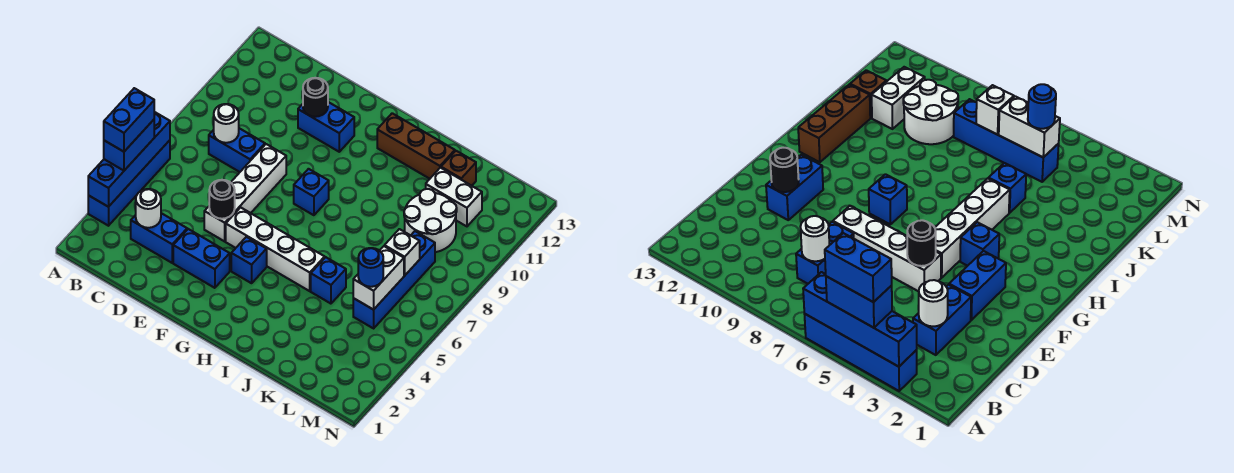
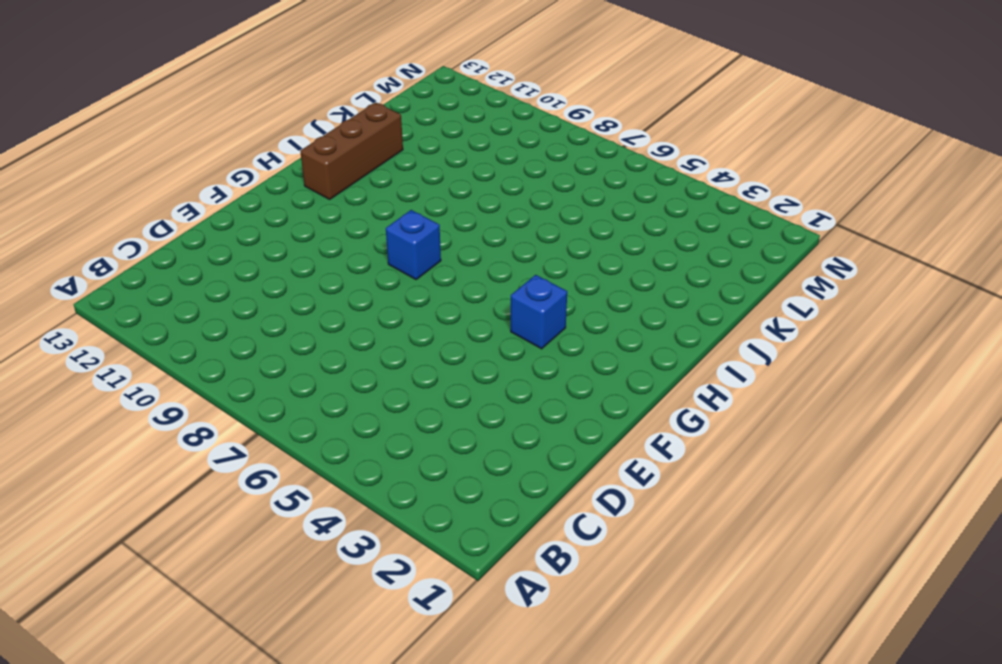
none -> blue 1x4 brick [88,140,170,226]
none -> blue 1x2 brick [131,213,187,263]
none -> blue 1x2 brick [209,128,265,172]

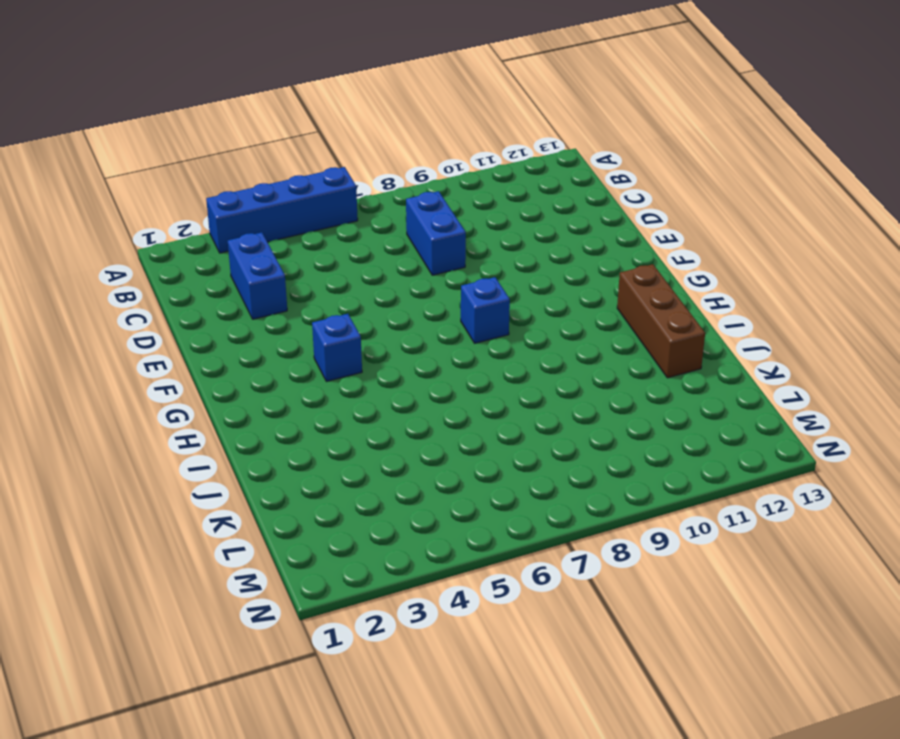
none -> blue 1x2 brick [173,229,230,288]
none -> white 1x4 brick [204,144,286,241]
none -> blue 1x2 brick [298,102,354,152]

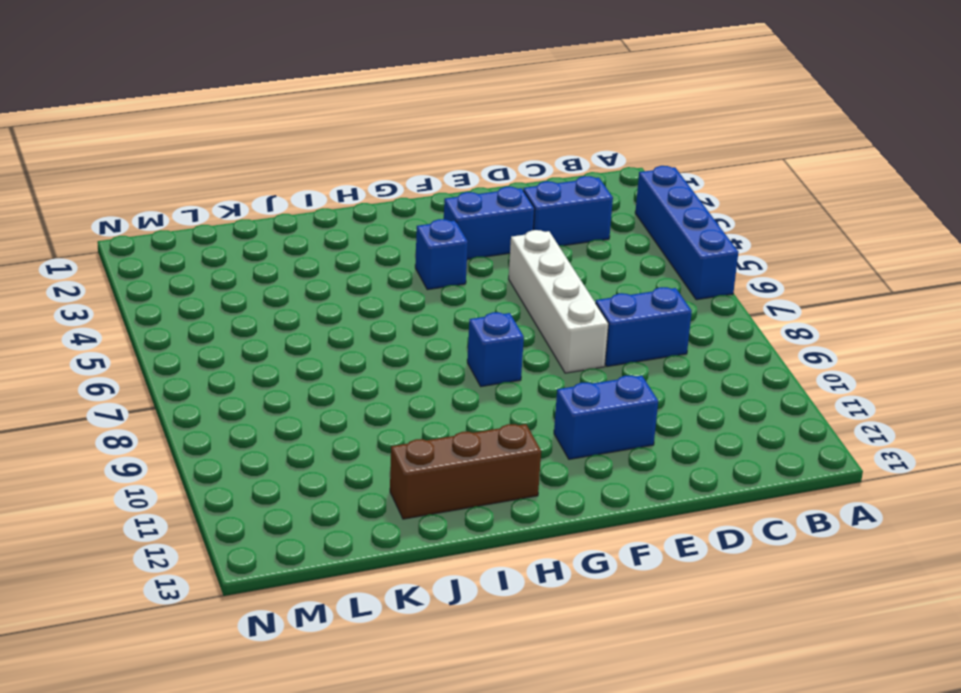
none -> white 1x4 brick [226,207,325,291]
none -> blue 1x1 brick [311,257,346,304]
none -> white 2x2 round brick [404,189,457,252]

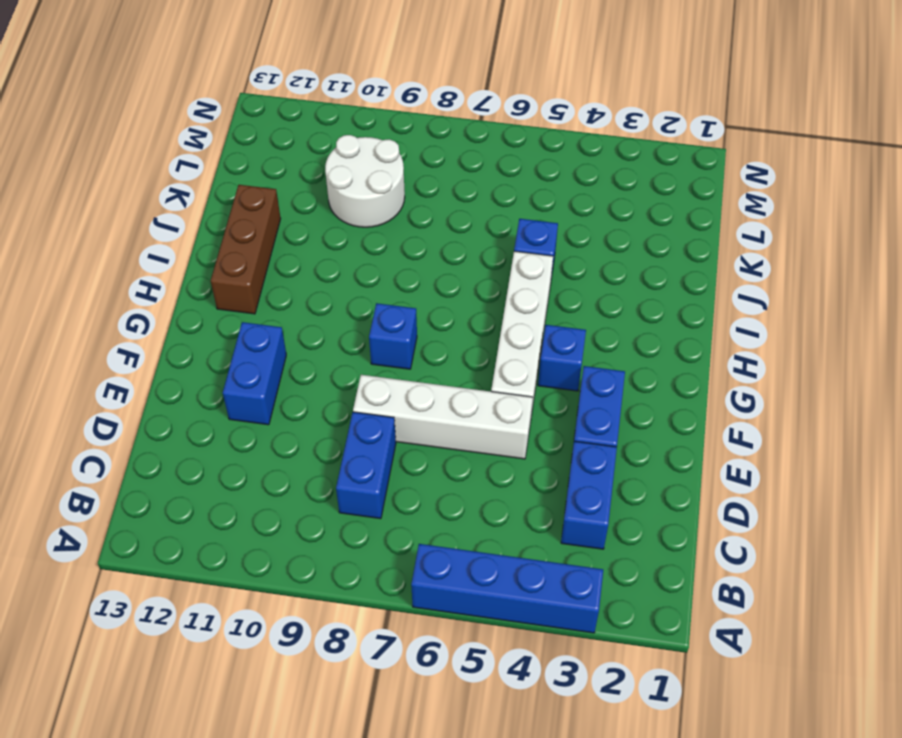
none -> white 1x2 brick [426,168,482,226]
none -> brown 1x1 brick [441,151,476,186]
none -> blue 1x4 brick [353,231,435,328]

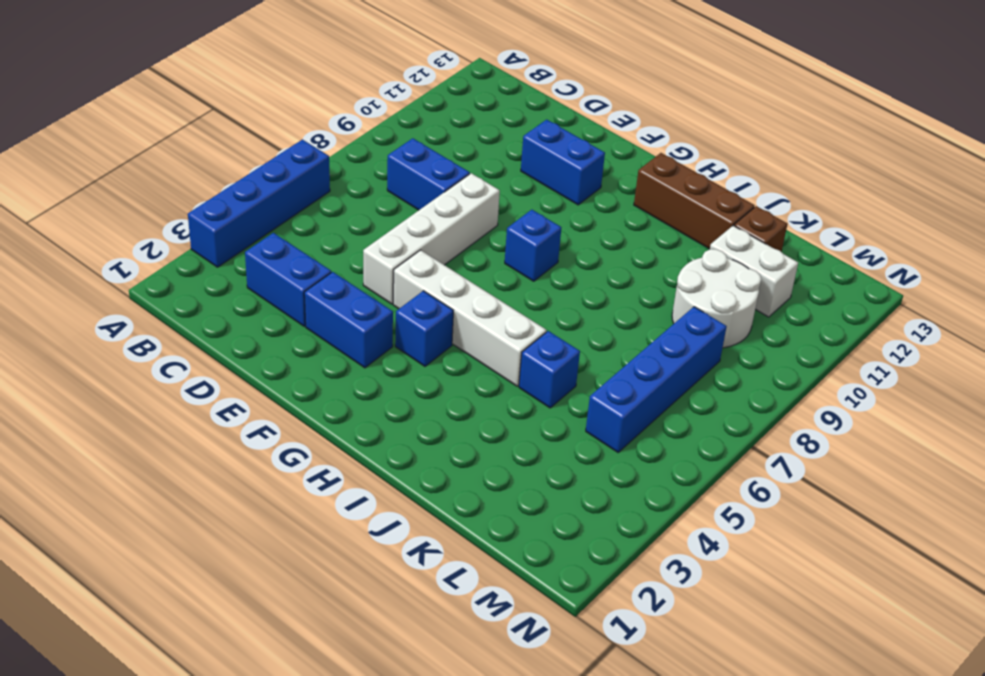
none -> blue 1x4 brick [88,112,170,207]
none -> white 1x1 round brick [136,189,161,228]
none -> white 1x1 round brick [214,104,239,143]

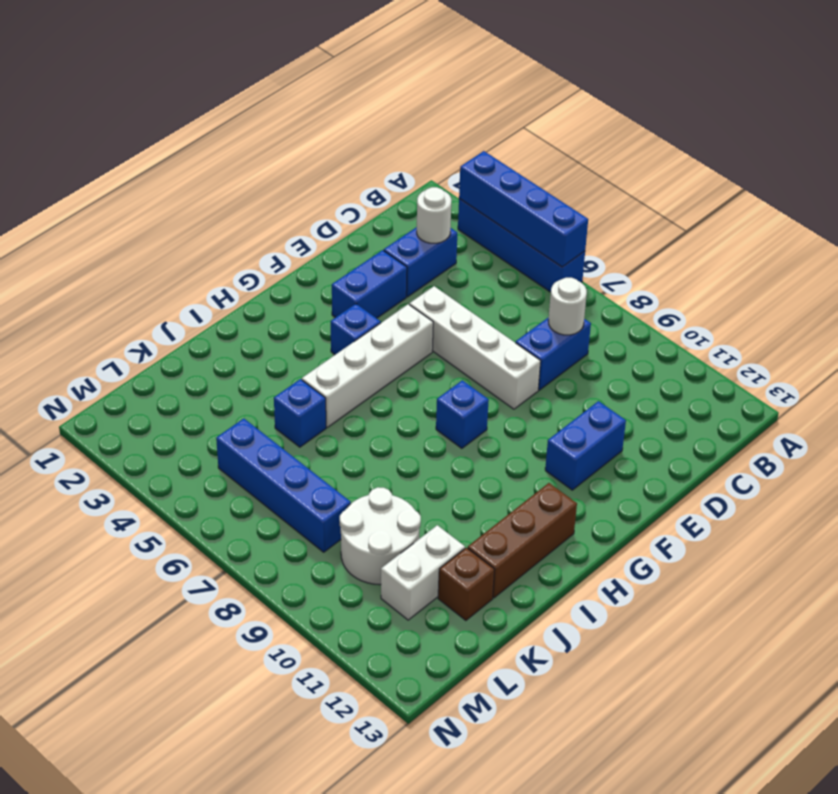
none -> black 1x1 round brick [209,180,235,219]
none -> black 1x1 round brick [303,78,328,117]
none -> white 1x2 brick [353,246,404,310]

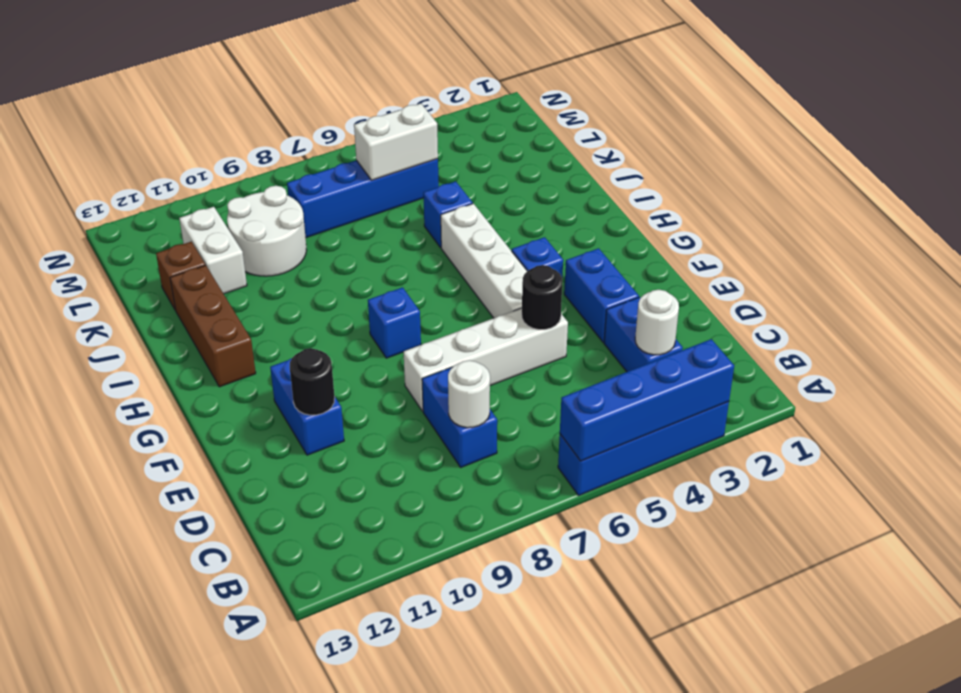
none -> white 1x1 brick [385,229,420,275]
none -> blue 1x2 brick [104,120,154,171]
none -> blue 1x1 round brick [358,248,383,287]

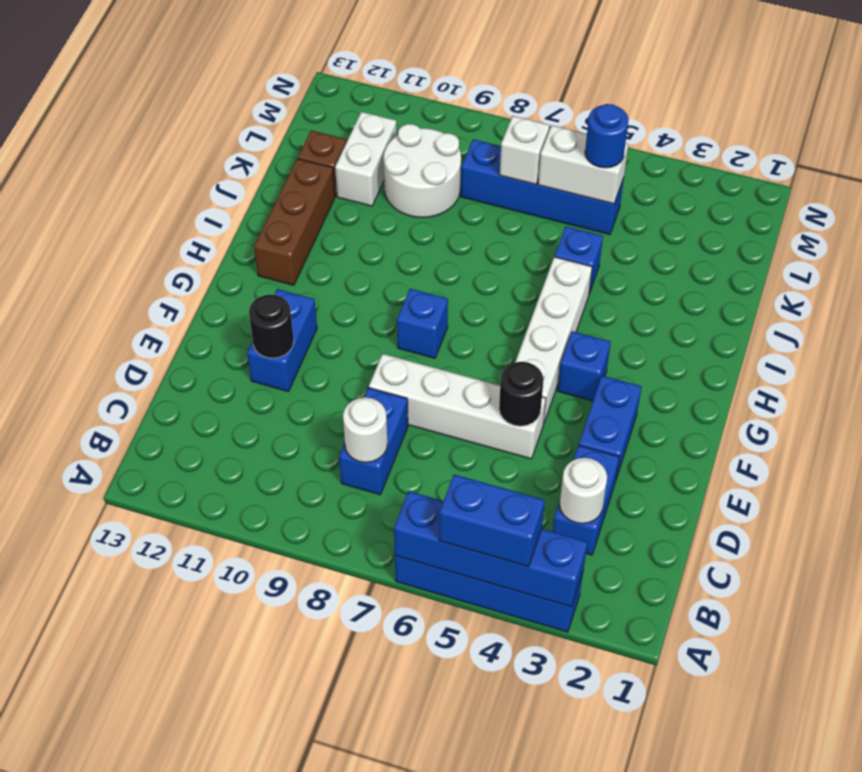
none -> blue 1x2 brick [104,88,154,152]

